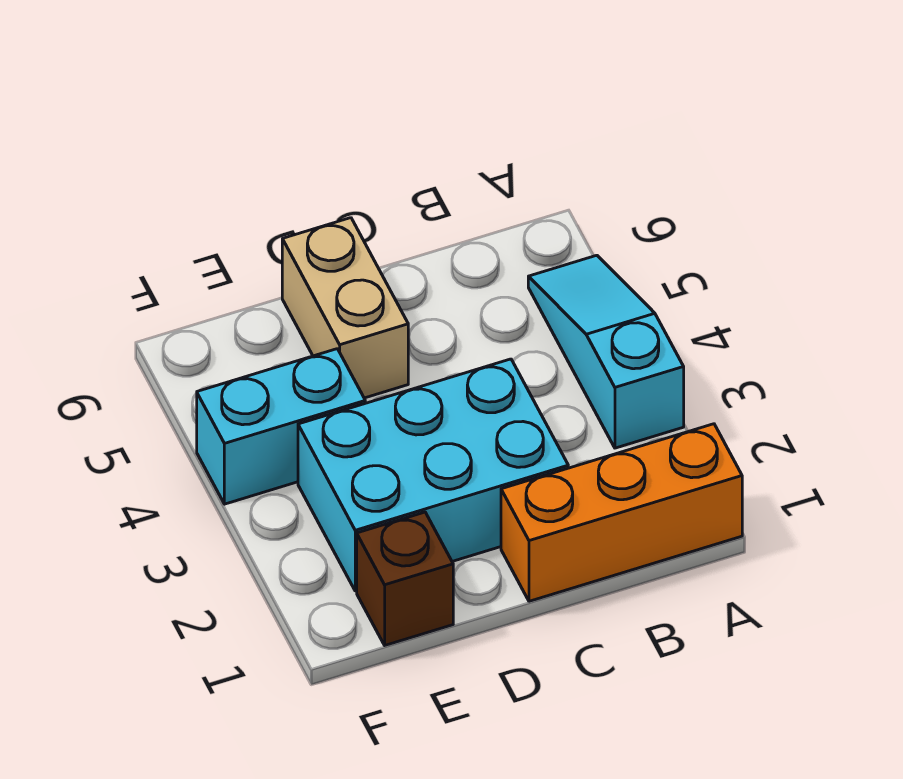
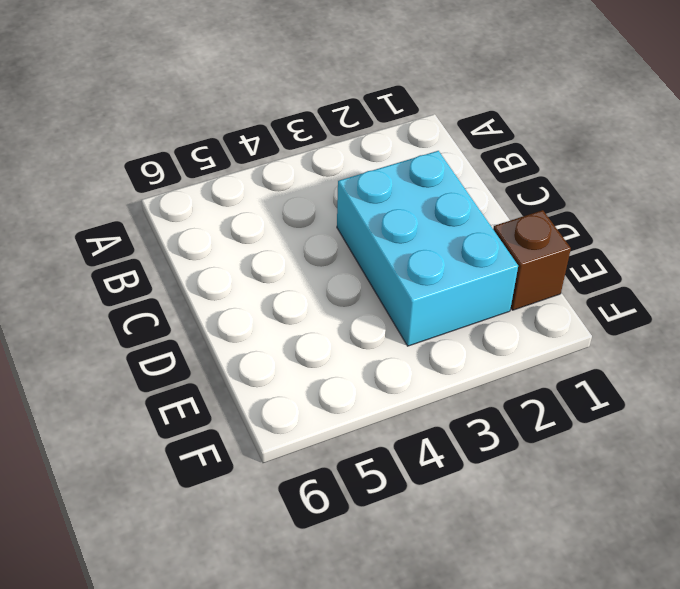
none -> orange 1x3 brick [501,424,742,601]
none -> cyan 1x3 slope [528,255,684,448]

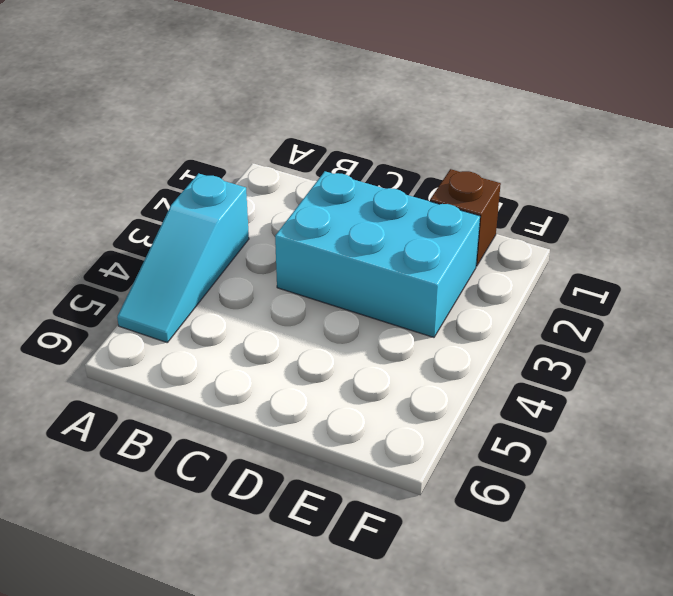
none -> orange 1x3 brick [501,424,742,601]
none -> tan 1x2 brick [282,218,408,398]

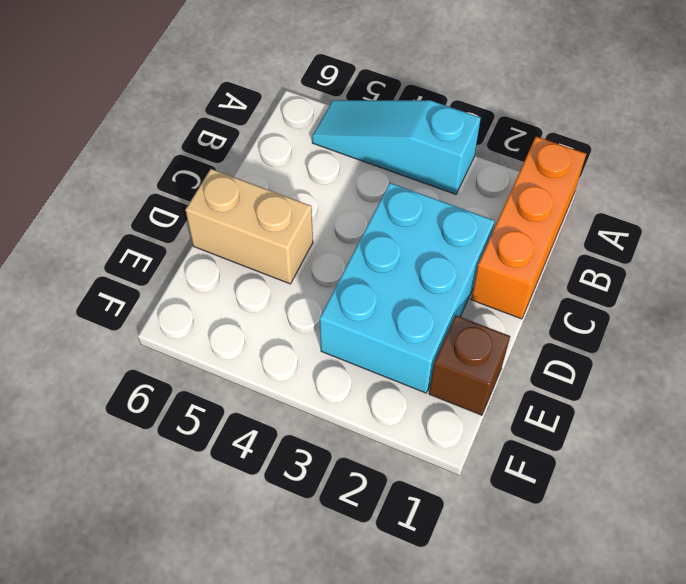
none -> cyan 1x2 brick [197,349,365,504]

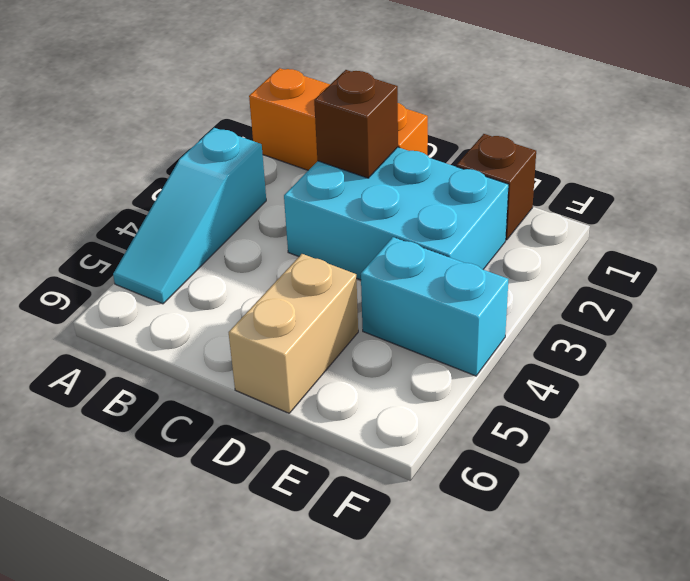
brown 1x1 brick [314,70,398,178] -> none

